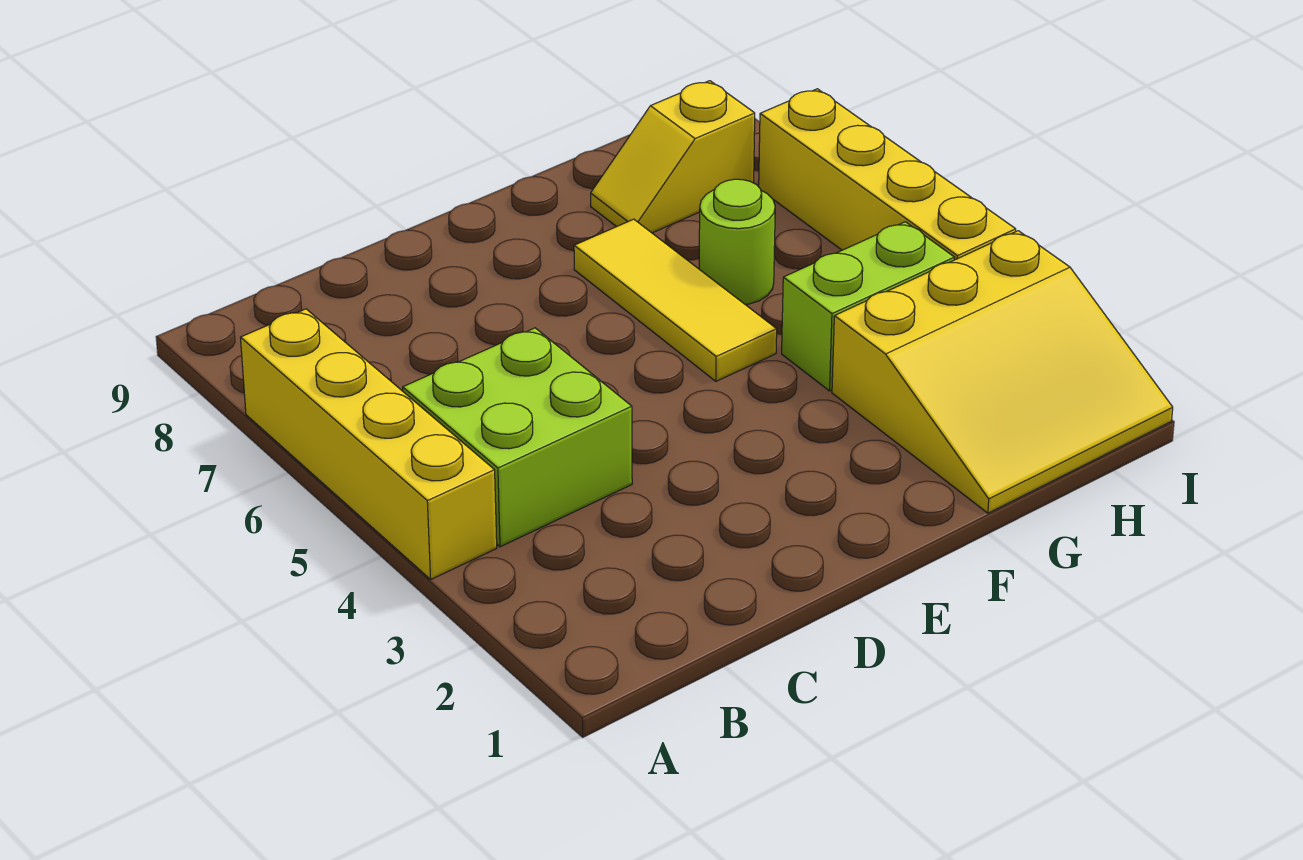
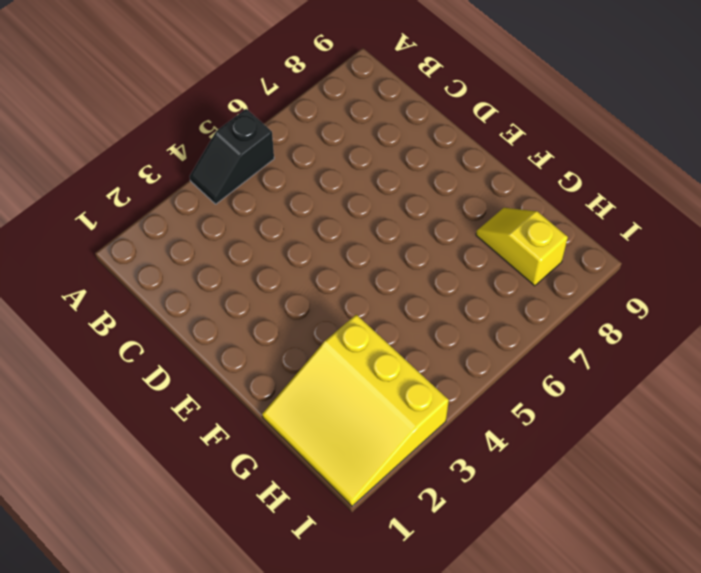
black 1x2 slope [190,109,274,204] -> yellow 1x4 brick [240,309,497,579]
none -> lime 2x2 brick [403,328,632,547]
none -> yellow 1x3 tile [574,219,777,381]

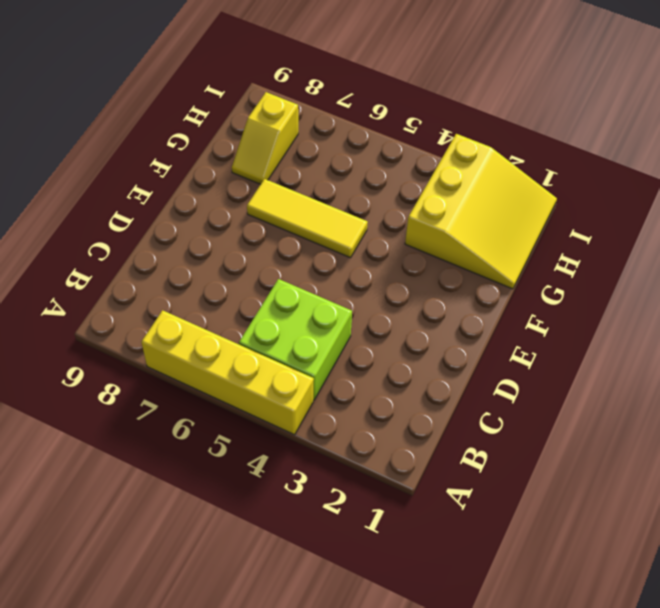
none -> lime 1x2 brick [782,222,955,391]
none -> lime 1x1 round brick [699,179,775,304]

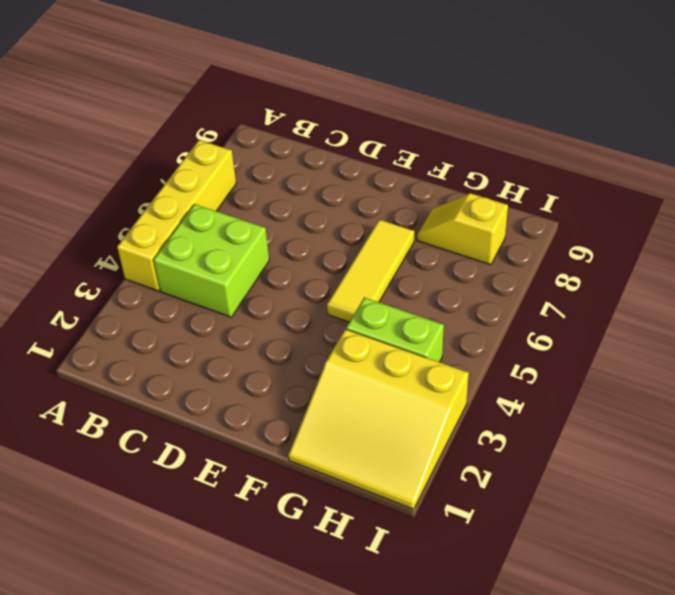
none -> lime 1x1 round brick [699,179,775,304]
none -> yellow 1x4 brick [759,89,1016,260]

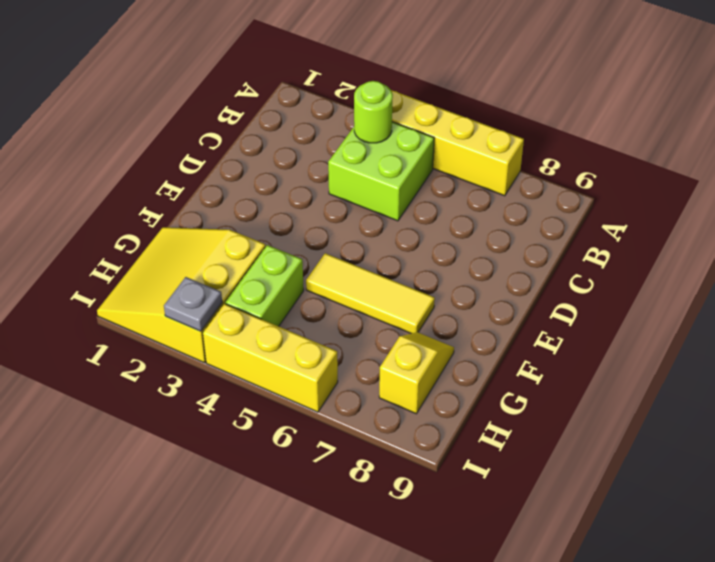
lime 1x1 round brick [354,81,393,143] -> lime 1x1 round brick moved to [699,179,775,304]
grey 1x1 plate [164,277,222,331] -> none
yellow 1x3 brick [203,304,338,412] -> yellow 1x4 brick [759,89,1016,260]

